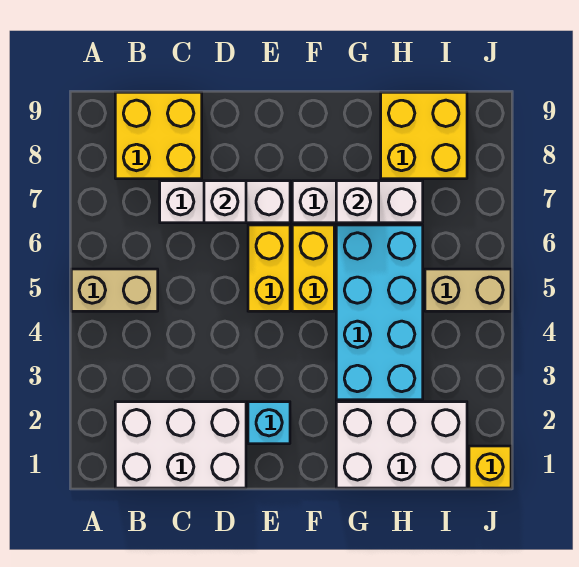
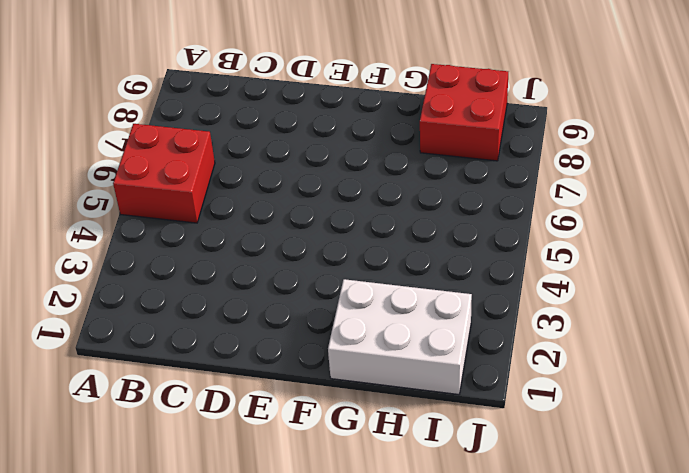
red 2x2 brick [113,124,215,223] -> tan 1x2 brick [71,269,158,311]
red 2x2 brick [420,64,508,161] -> yellow 2x2 brick [381,92,467,179]
none -> white 2x3 brick [115,402,246,488]
none -> yellow 2x2 brick [115,92,202,179]
none -> white 1x3 brick [160,181,290,223]

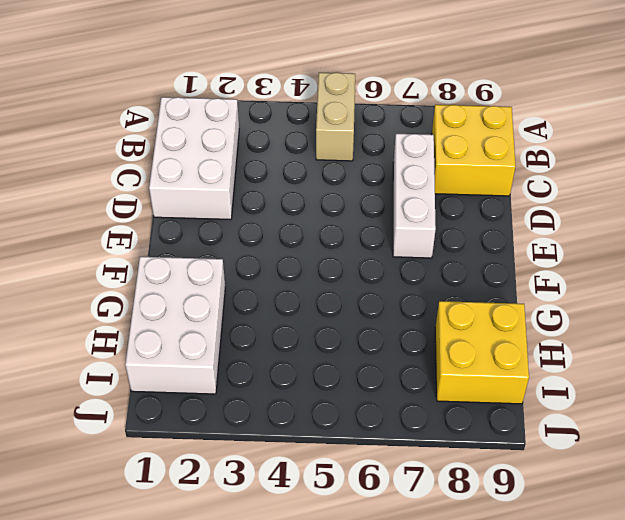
none -> cyan 1x1 brick [248,402,290,444]
none -> yellow 1x2 brick [248,225,290,311]
none -> yellow 1x2 brick [292,225,334,311]

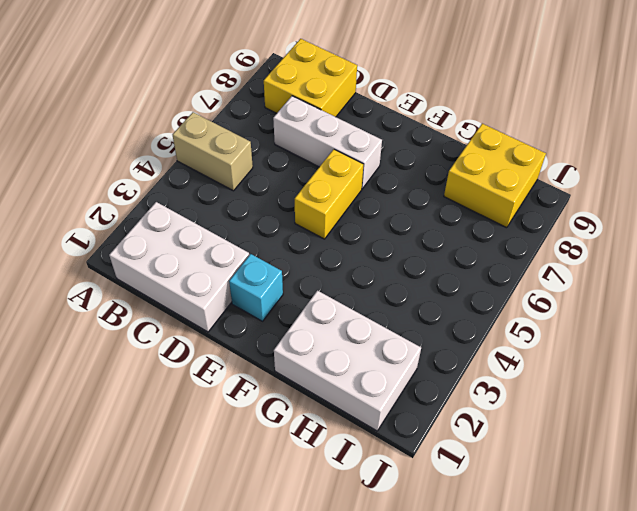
none -> yellow 1x2 brick [292,225,334,311]
none -> white 1x3 brick [292,181,423,223]
none -> cyan 2x4 brick [336,225,423,400]

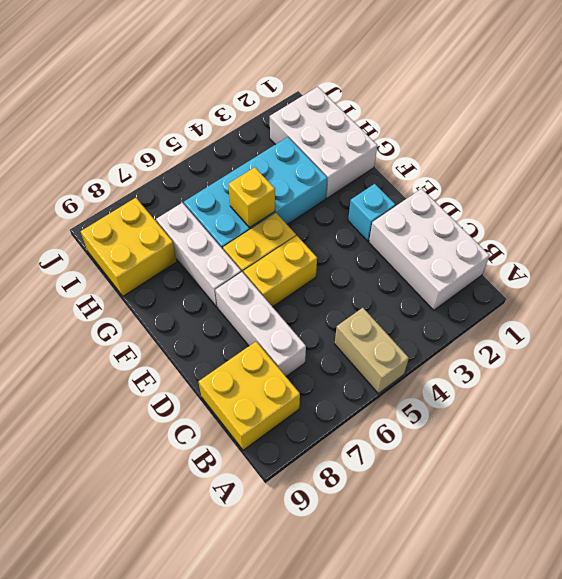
yellow 1x1 brick [228,167,275,228] -> yellow 1x1 brick moved to [469,446,511,488]
none -> tan 1x2 brick [425,269,511,311]
none -> white 1x1 brick [204,181,246,223]
none -> white 1x1 brick [336,181,379,223]

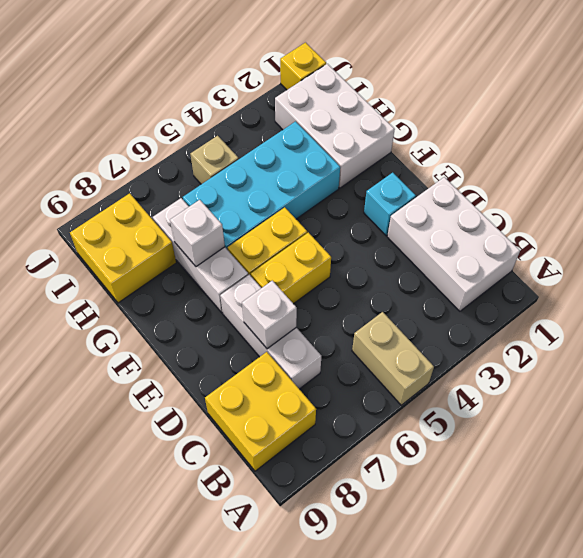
tan 1x1 brick [190,136,239,184] -> tan 1x2 brick [425,269,511,311]

